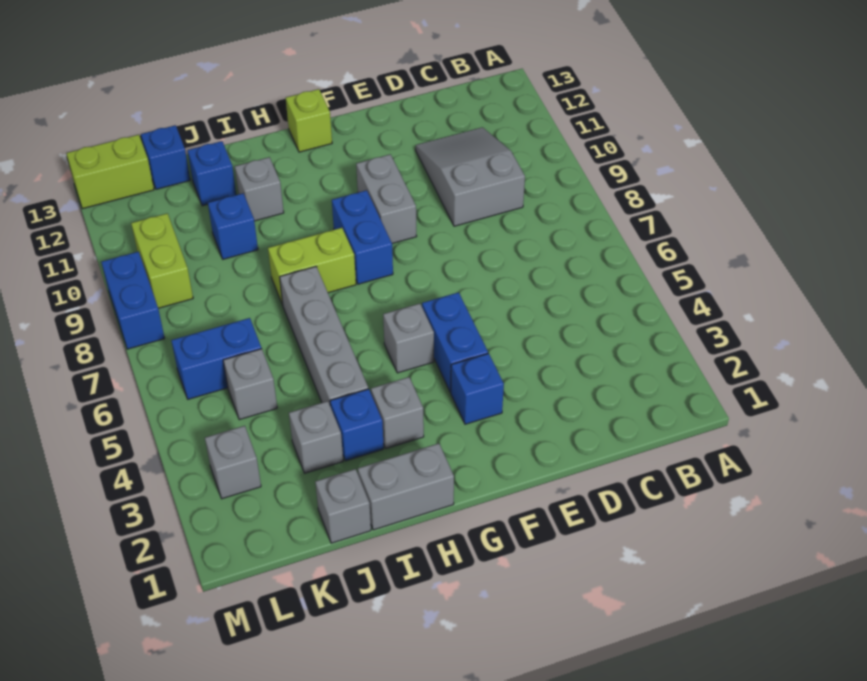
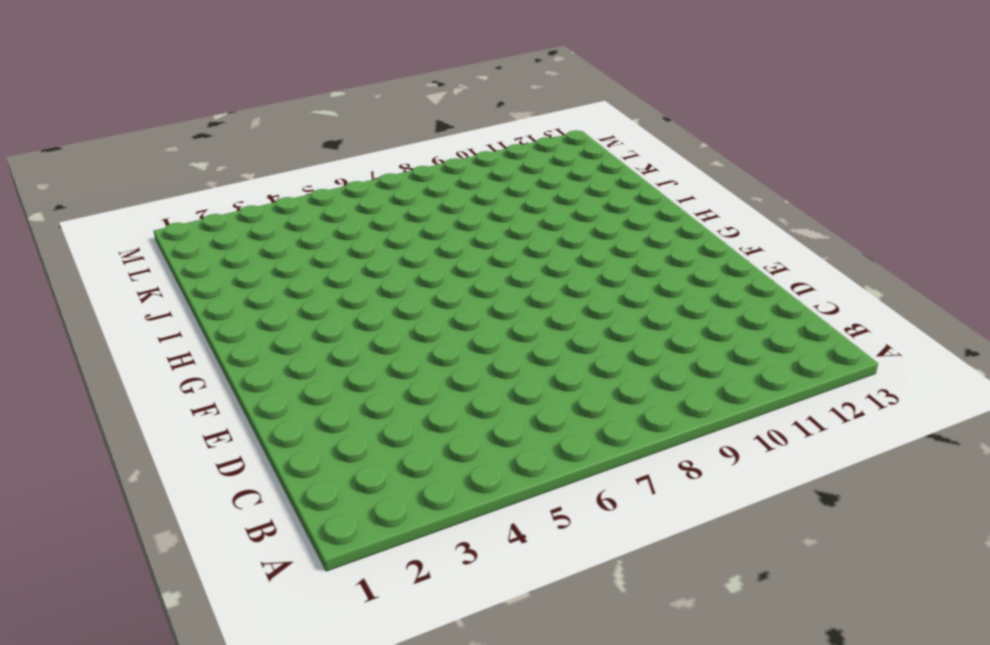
none -> grey 2x3 slope [416,127,525,226]
none -> blue 1x1 brick [451,353,504,424]
none -> blue 1x2 brick [422,292,488,392]

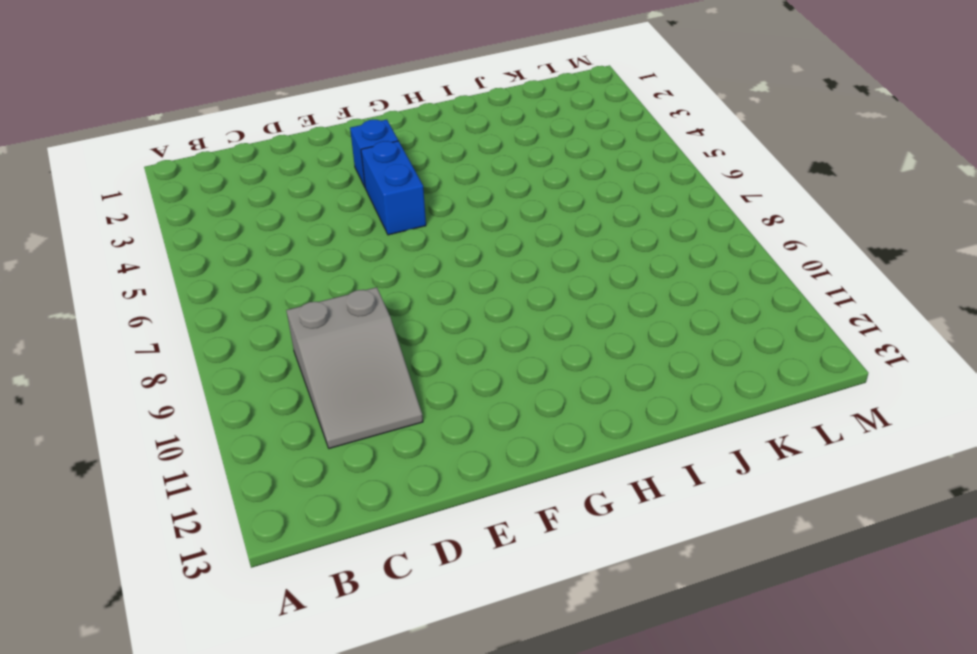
none -> grey 1x2 brick [356,154,417,243]
none -> grey 1x1 brick [383,304,434,373]
none -> blue 1x2 brick [332,190,393,284]

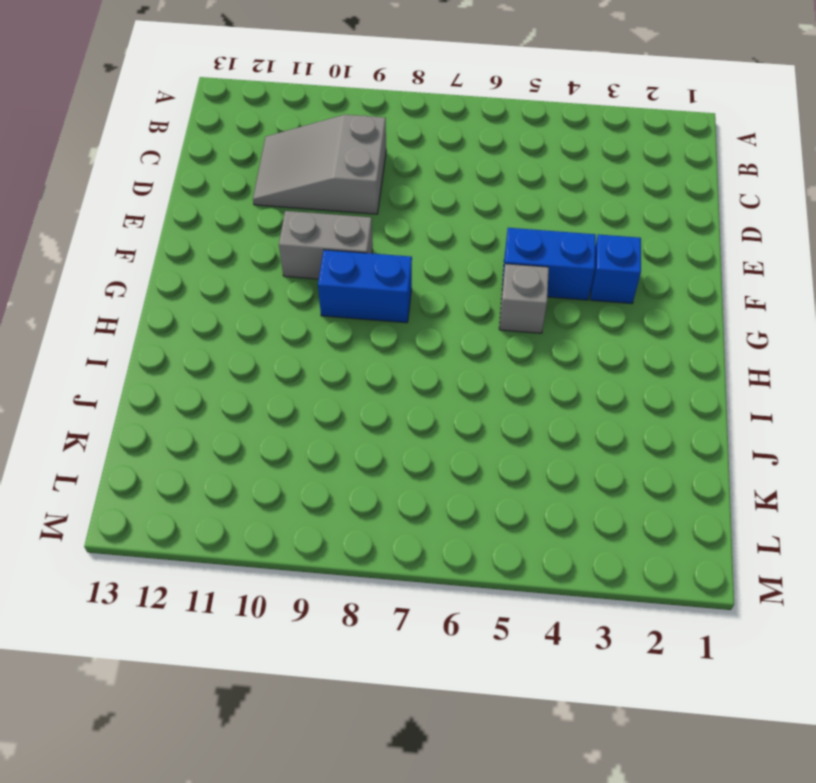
none -> lime 1x1 brick [286,89,332,152]
none -> grey 1x2 brick [358,443,454,530]
none -> grey 1x1 brick [371,377,424,448]

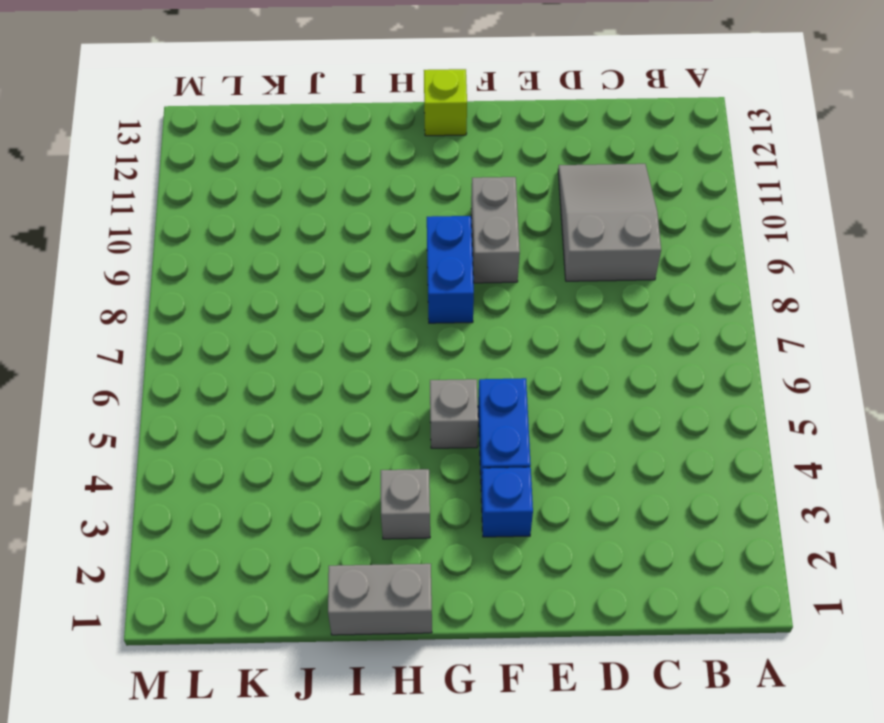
none -> lime 1x2 brick [268,228,356,305]
none -> blue 1x1 brick [330,389,384,461]
none -> grey 1x4 brick [280,267,368,407]

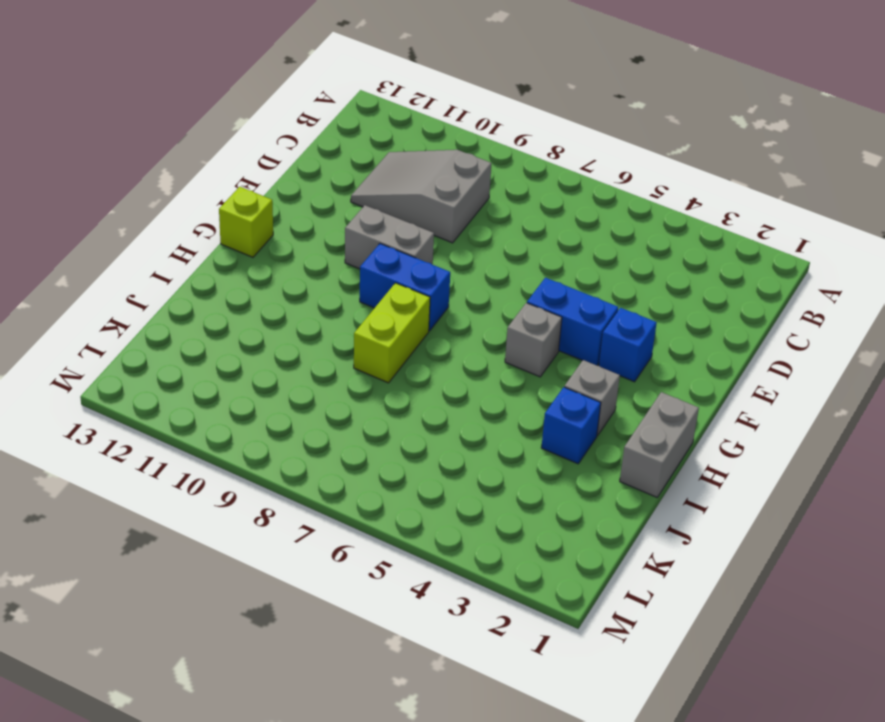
none -> grey 1x4 brick [280,267,368,407]
none -> grey 1x1 brick [235,157,284,221]
none -> grey 1x1 brick [315,469,371,543]

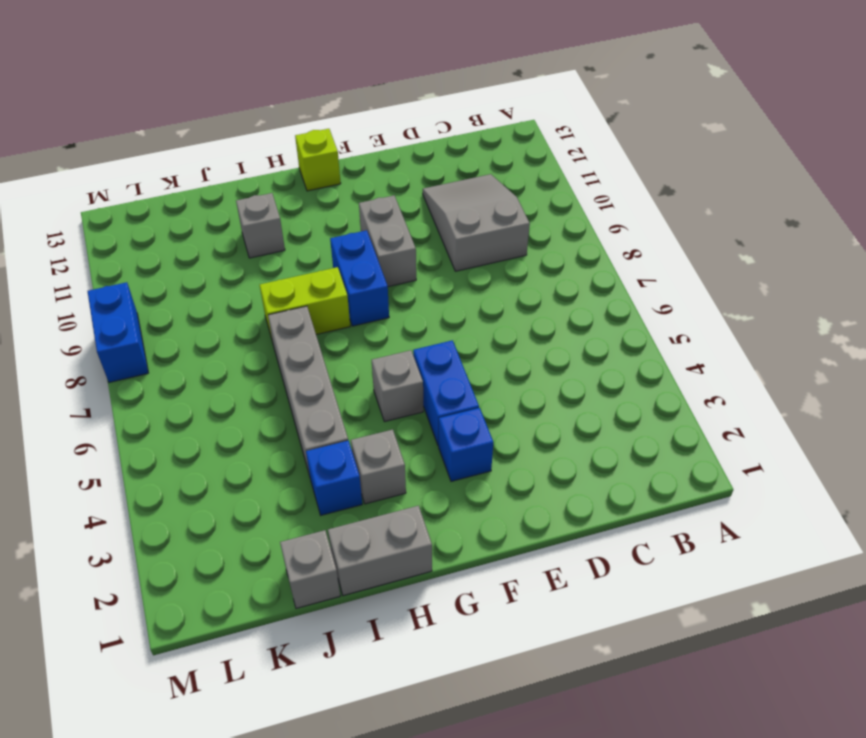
none -> grey 1x1 brick [289,401,343,473]
none -> blue 1x1 brick [208,193,258,259]
none -> blue 1x1 brick [187,141,236,206]

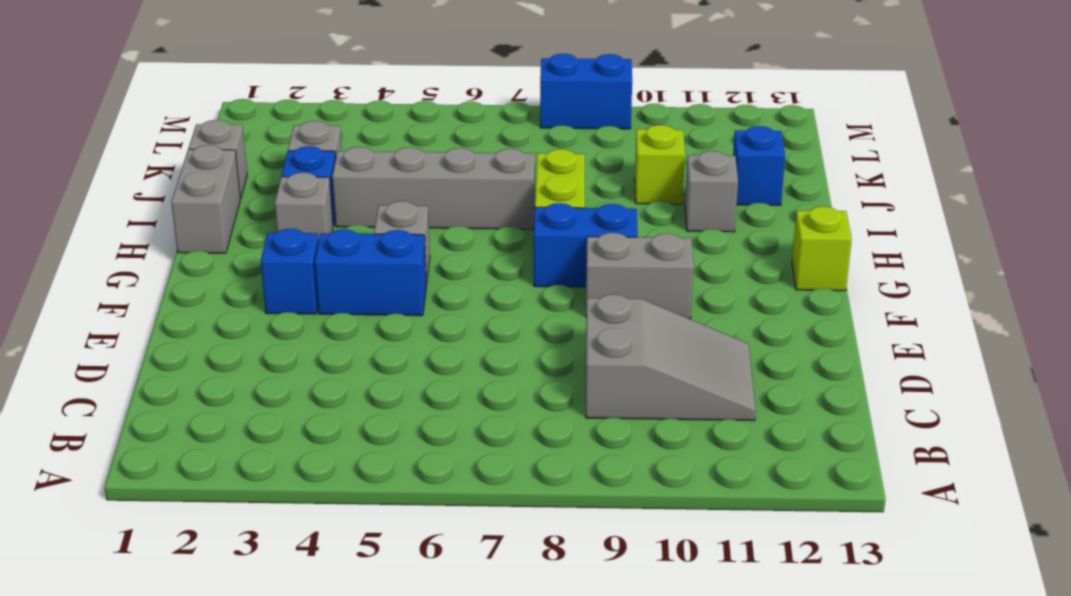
lime 1x1 brick [635,125,685,204] -> blue 1x1 brick [208,193,258,259]
none -> grey 1x1 brick [223,349,277,420]
none -> blue 1x2 brick [171,318,262,399]
none -> blue 1x1 brick [141,125,190,189]

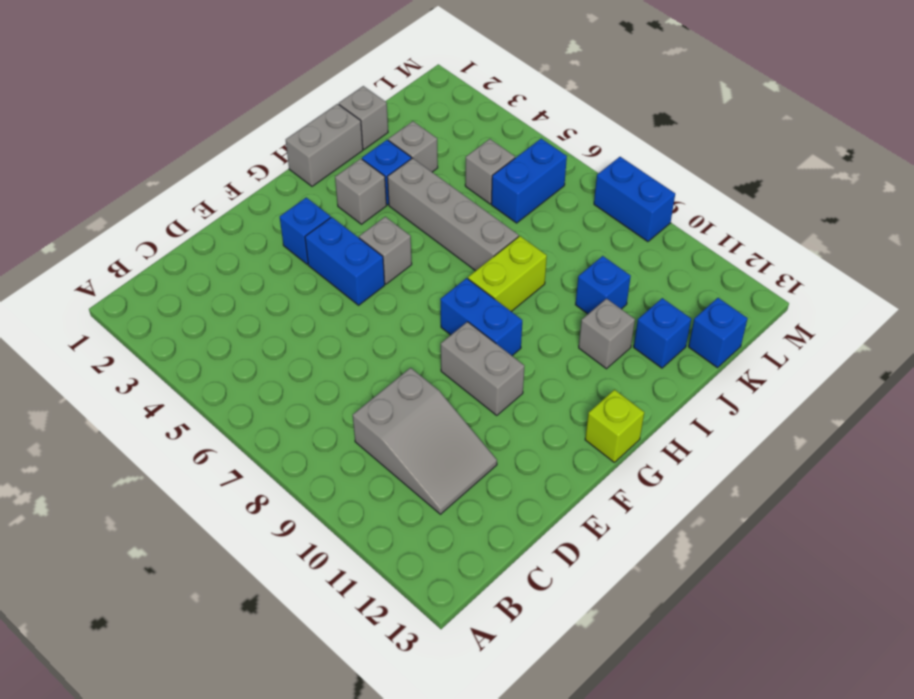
none -> grey 1x1 brick [205,426,261,499]
none -> lime 1x2 brick [131,213,193,308]
none -> lime 1x2 brick [66,135,154,209]

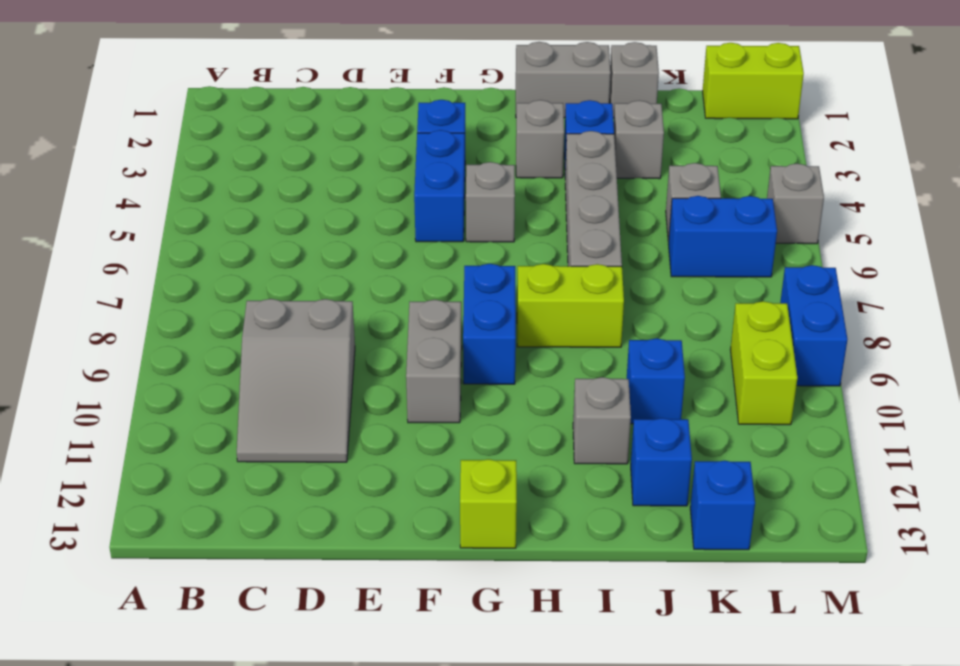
lime 1x2 brick [703,43,804,119] -> lime 1x2 brick moved to [66,135,154,209]
grey 1x1 brick [767,164,824,244] -> grey 1x1 brick moved to [205,426,261,499]

